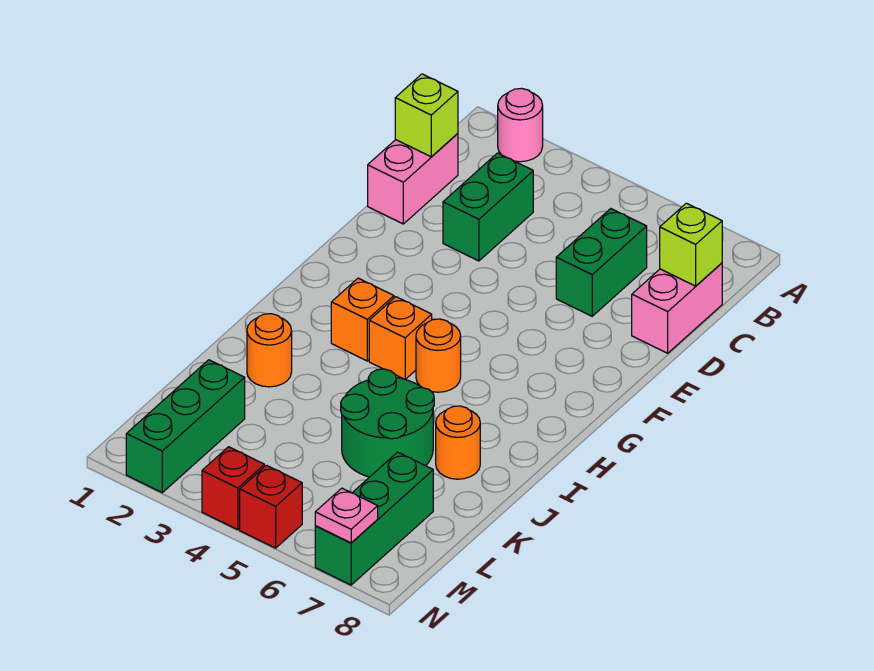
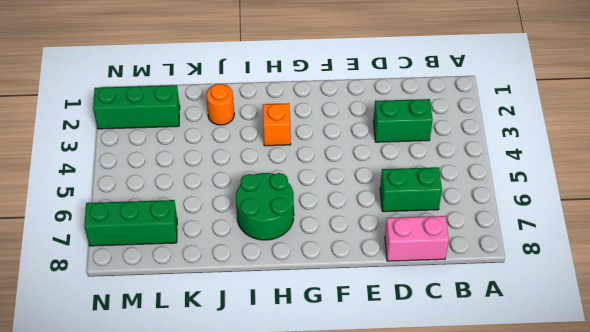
green 2x2 round brick [236,173,294,240] -> green 2x2 round brick moved to [341,369,434,477]
none -> pink 1x1 round brick [498,88,543,162]
none -> pink 1x2 brick [368,134,458,224]
none -> orange 1x1 brick [369,297,432,379]

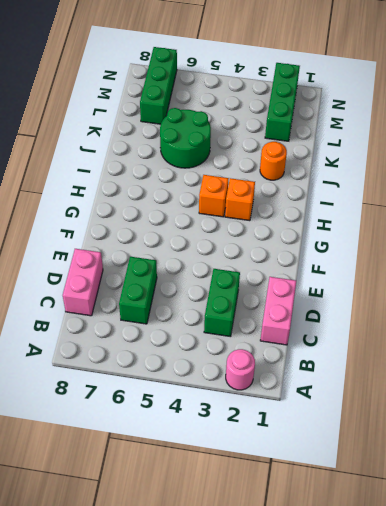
none -> orange 1x1 round brick [416,319,461,392]
none -> orange 1x1 round brick [436,406,480,479]
none -> red 1x1 brick [202,447,264,530]

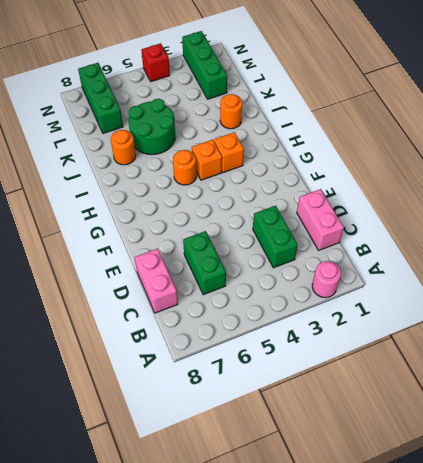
none -> red 1x1 brick [240,465,302,548]
none -> lime 1x1 brick [395,74,458,157]
none -> lime 1x1 brick [660,203,722,286]

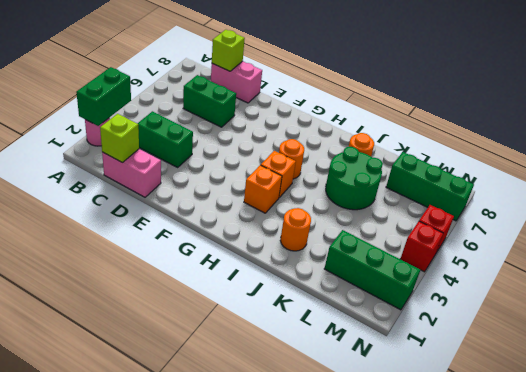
green 1x2 brick [76,67,131,126] -> none
none -> pink 1x1 plate [315,488,378,543]

